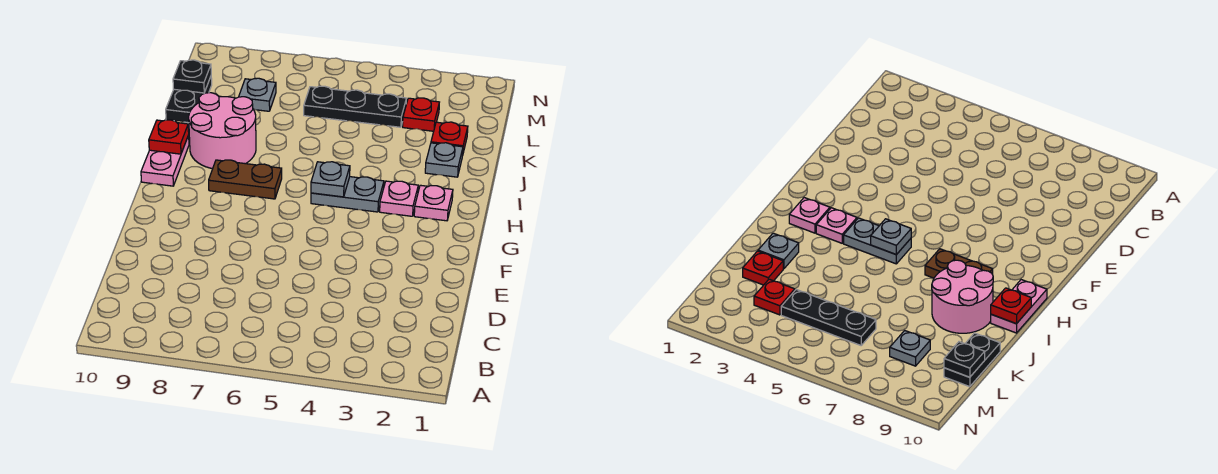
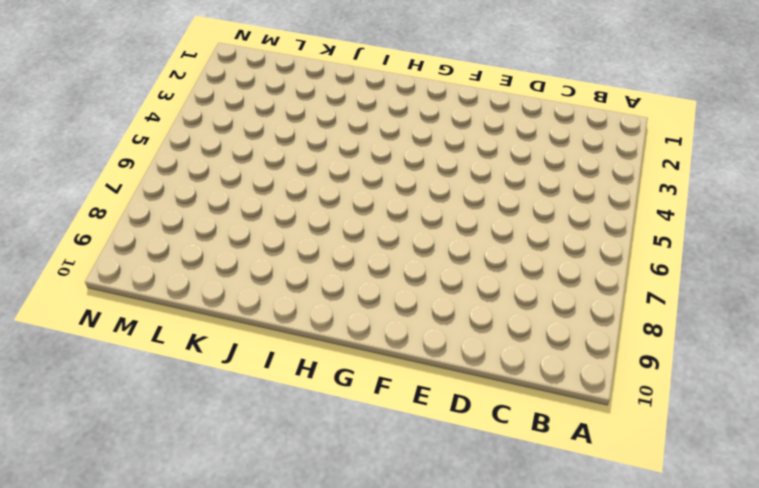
none -> pink 1x1 plate [414,185,453,221]
none -> pink 1x1 plate [380,181,418,216]
none -> grey 1x2 plate [311,177,384,212]

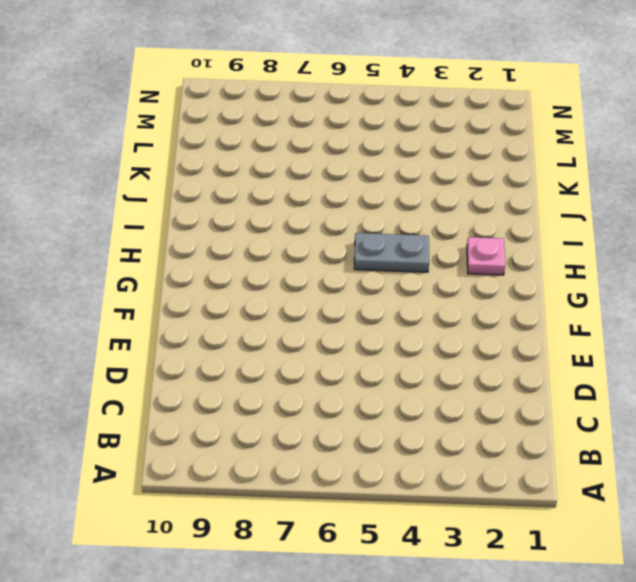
none -> pink 1x1 plate [380,181,418,216]
none -> brown 1x2 plate [209,160,282,199]
none -> pink 1x2 plate [141,135,189,186]

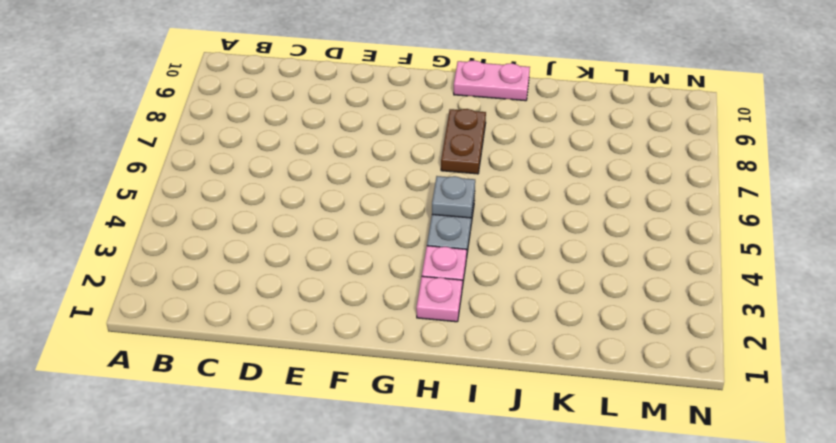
none -> pink 2x2 round brick [189,93,256,169]
none -> grey 1x1 plate [425,143,463,177]
none -> red 1x1 plate [431,122,468,153]

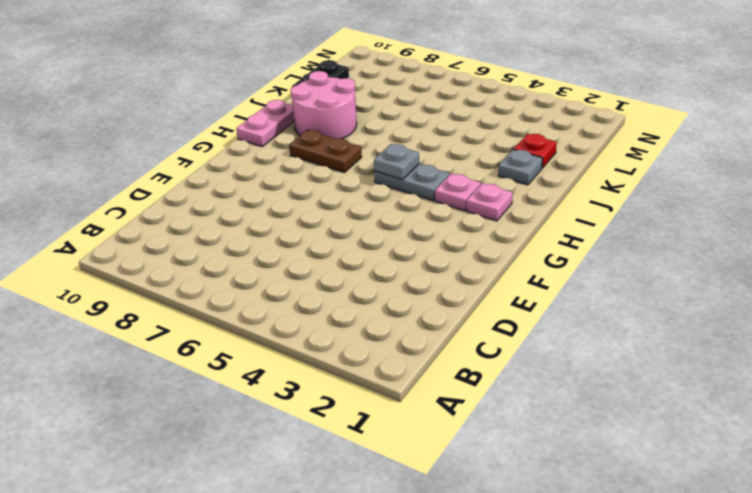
none -> red 1x1 plate [403,98,439,131]
none -> black 1x3 plate [304,86,406,127]
none -> grey 1x1 plate [239,78,276,111]

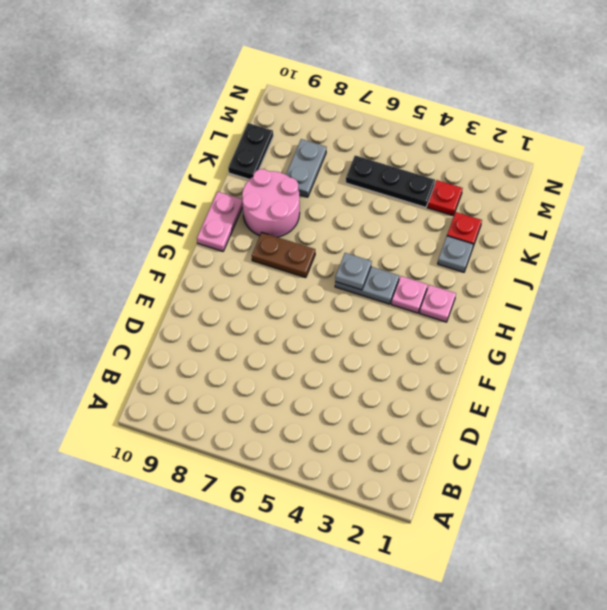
grey 1x2 plate [286,139,326,197] -> grey 1x1 plate [239,78,276,111]
none -> red 1x1 plate [149,120,189,154]
none -> black 1x1 plate [173,60,211,93]

